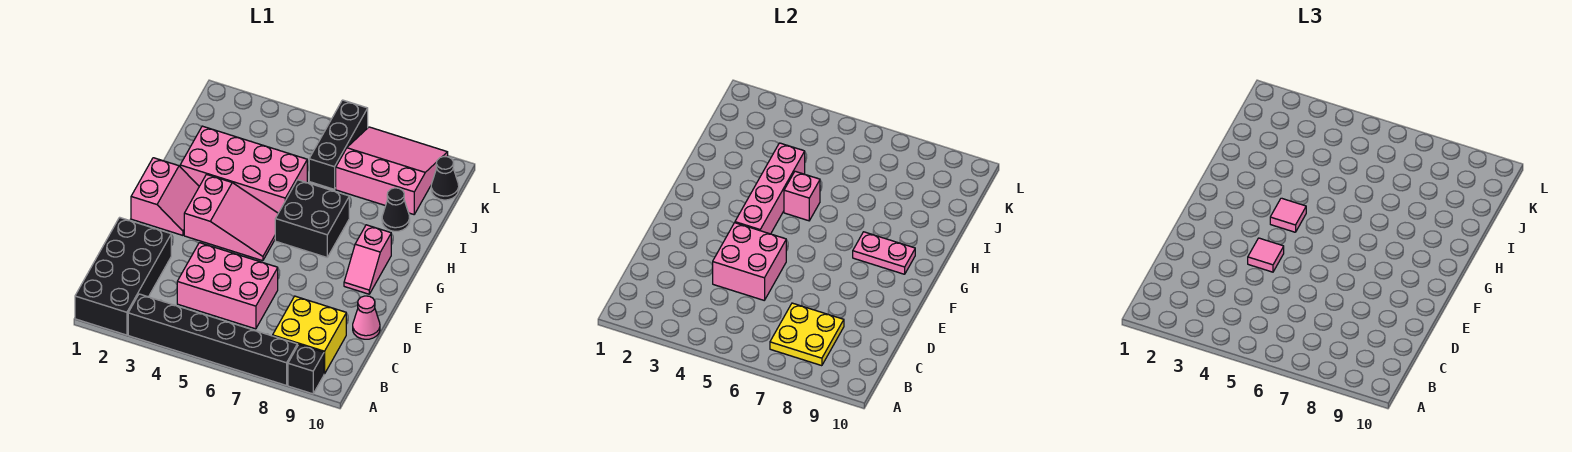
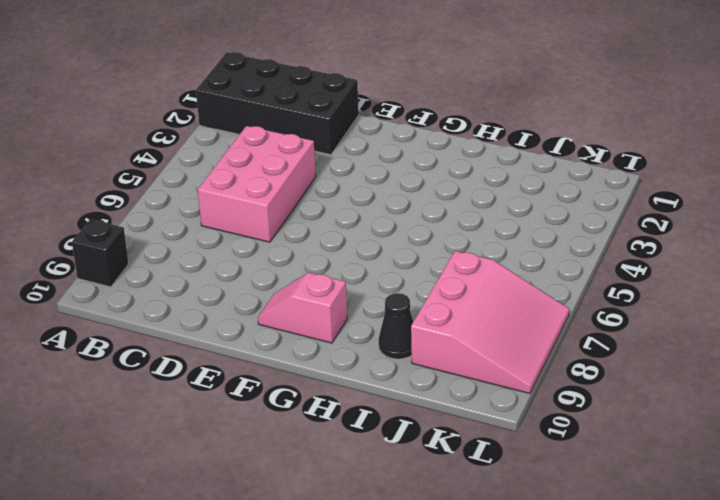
none -> black 1x6 brick [128,294,297,385]
none -> yellow 2x2 brick [273,296,346,374]
none -> pink 1x1 cone [353,296,380,339]

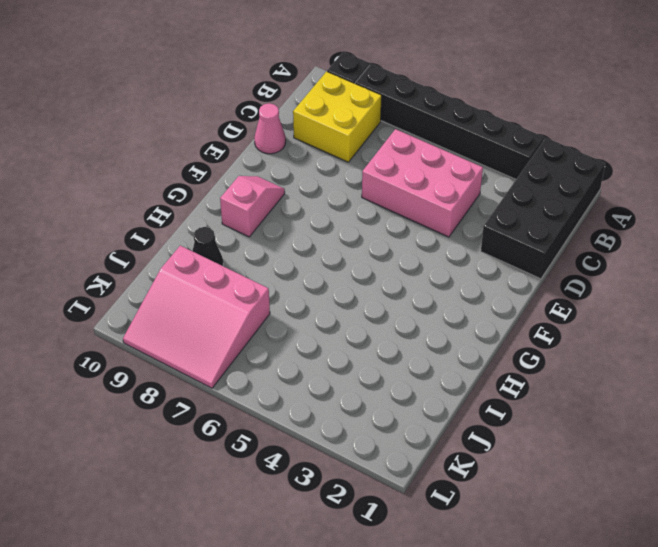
none -> pink 2x2 slope [131,158,199,235]
none -> pink 2x3 slope [184,175,278,261]
none -> black 2x2 brick [275,180,349,257]

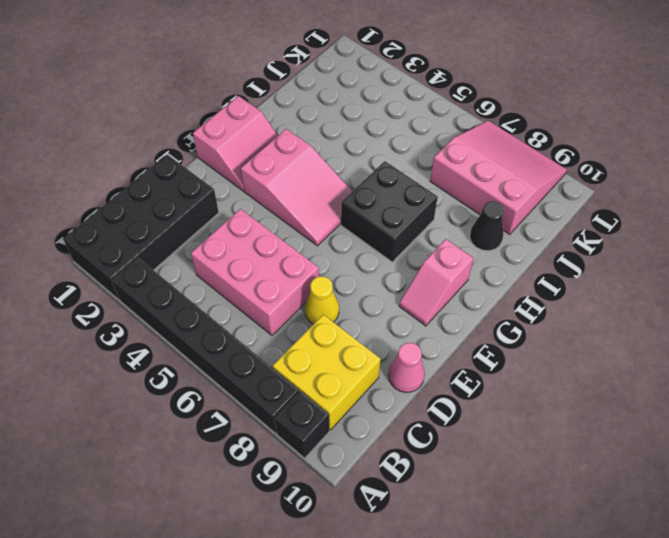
yellow 1x1 cone [305,276,339,324] -> none
none -> pink 2x4 brick [180,126,307,213]
none -> black 1x3 brick [309,100,368,189]
none -> black 1x1 cone [431,157,459,200]

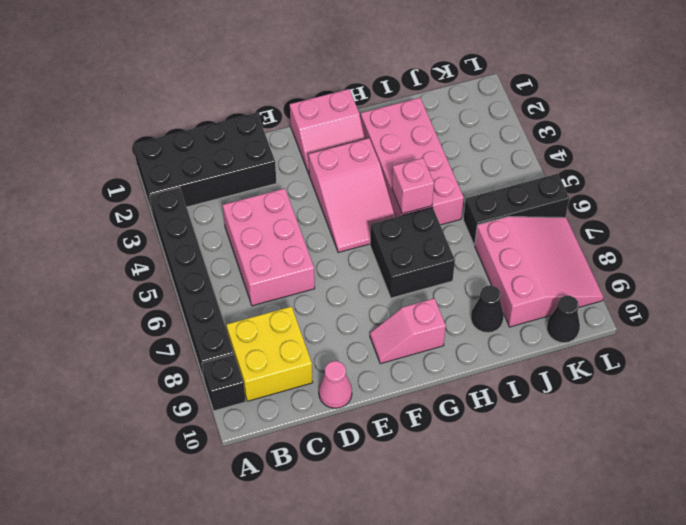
none -> yellow 2x2 plate [770,303,844,366]
none -> pink 2x2 brick [713,223,786,300]
none -> pink 1x4 brick [735,143,805,234]

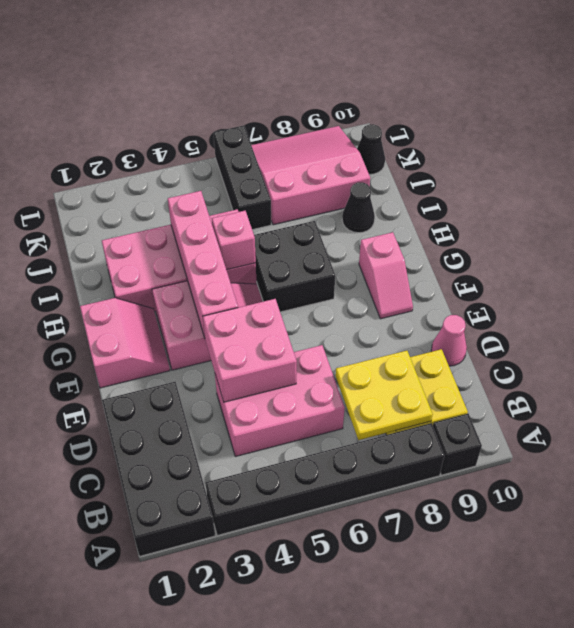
none -> pink 1x2 plate [853,232,915,274]
none -> pink 1x1 tile [1248,238,1284,272]
none -> pink 1x1 tile [1270,198,1306,232]

